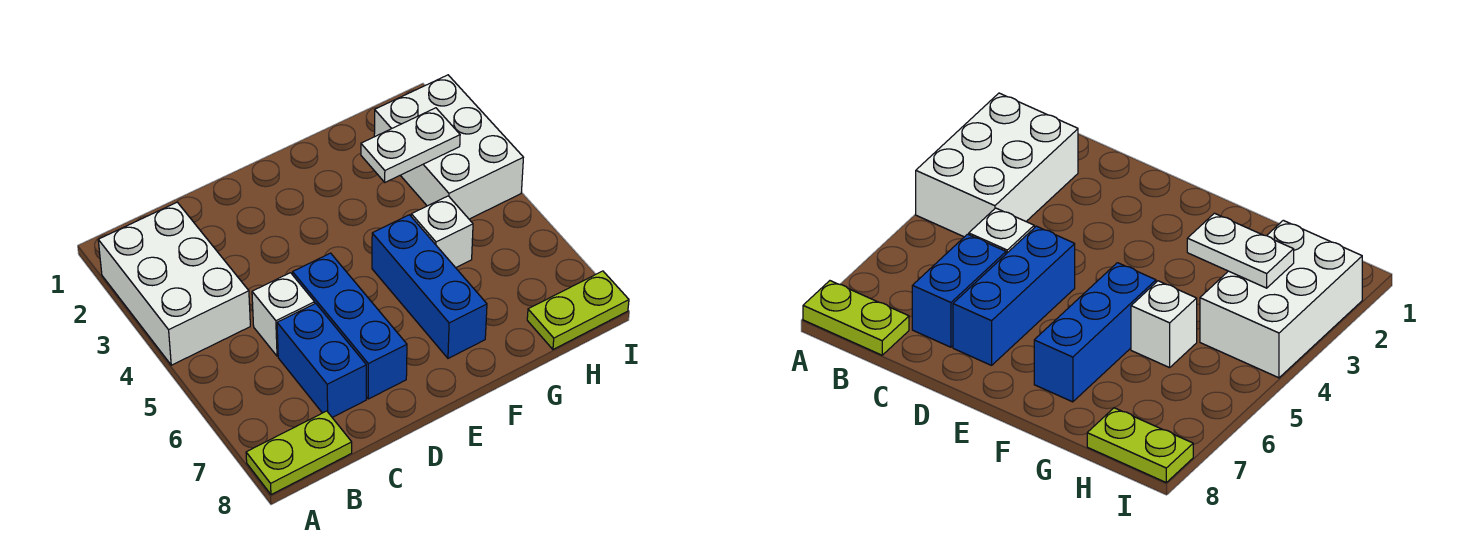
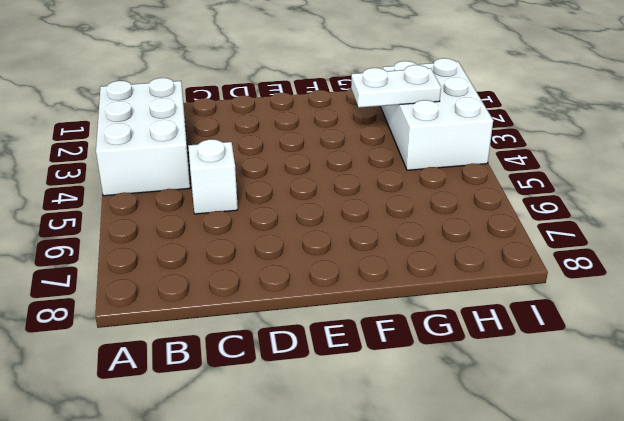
none -> lime 1x2 plate [246,411,352,495]
none -> blue 1x2 brick [277,303,366,417]

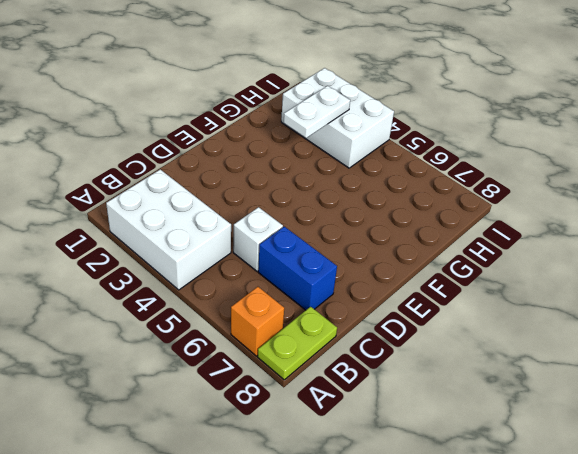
orange 1x1 brick [231,287,284,356] -> none
none -> blue 1x3 brick [293,253,407,399]
none -> blue 1x3 brick [372,215,487,358]

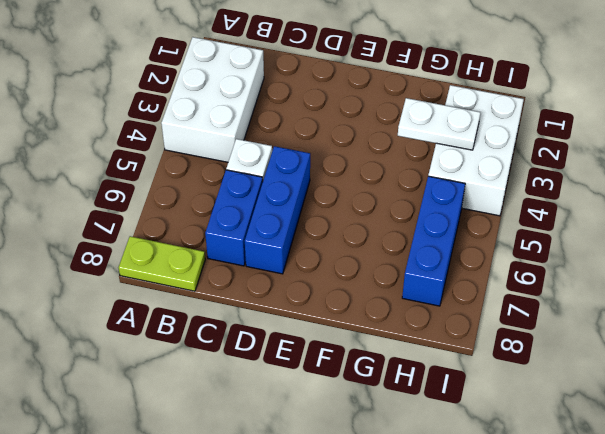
blue 1x3 brick [402,176,465,306] -> blue 1x3 brick moved to [372,215,487,358]
none -> white 1x1 brick [411,196,473,268]
none -> lime 1x2 plate [527,271,629,349]

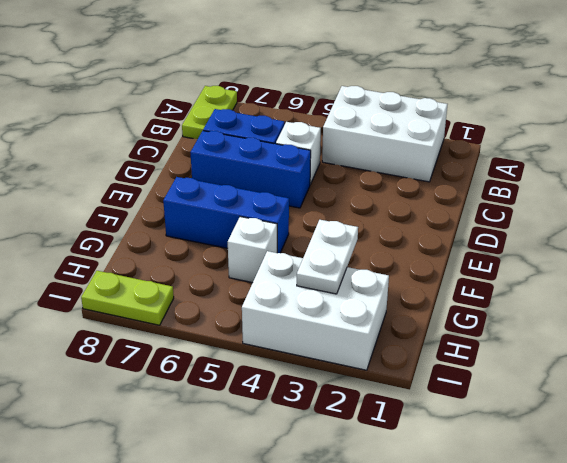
lime 1x2 plate [81,271,174,325] -> lime 1x2 plate turned to [527,271,629,349]

